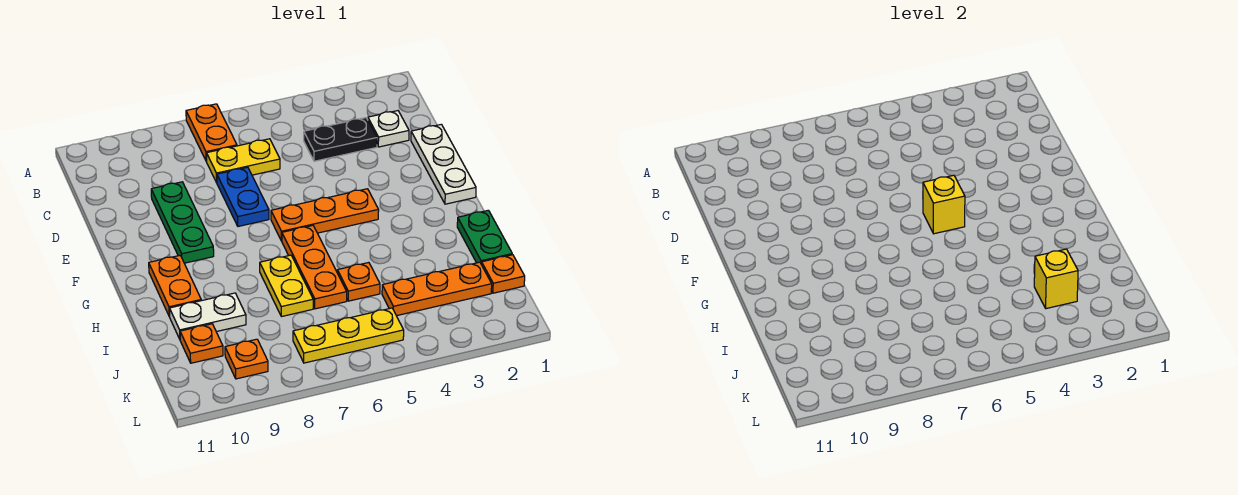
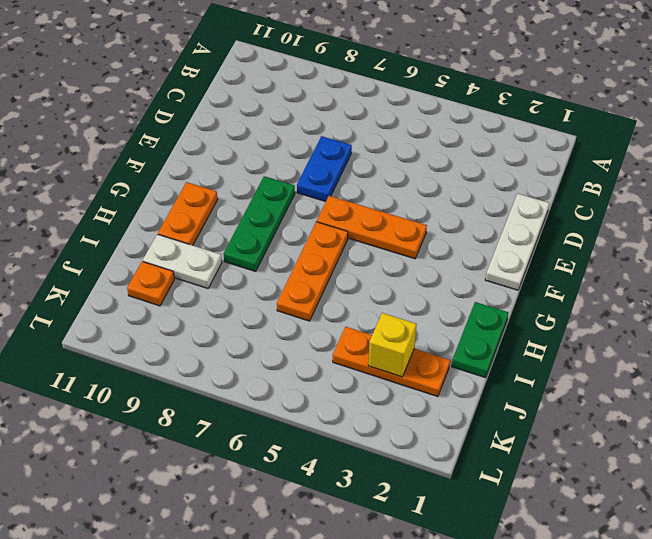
green 1x3 plate [224,176,295,271] -> green 1x3 plate moved to [151,182,214,263]
none -> orange 1x2 plate [186,104,237,161]
none -> white 1x1 plate [368,111,409,147]
none -> black 1x2 plate [304,118,377,161]

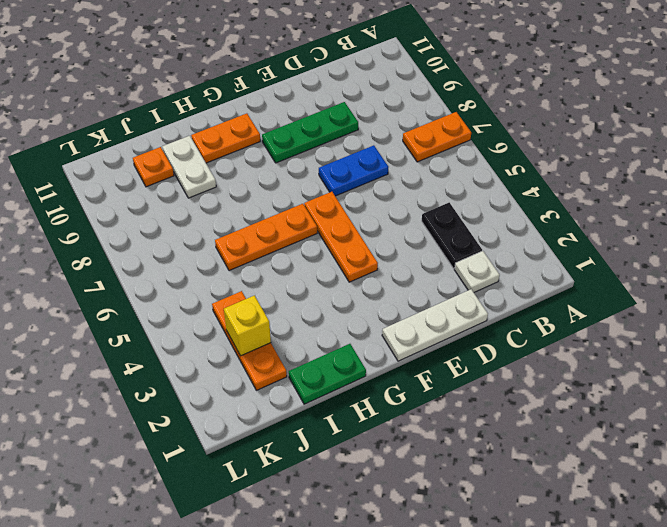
none -> yellow 1x2 plate [206,139,280,183]
none -> yellow 1x2 plate [260,255,313,317]
none -> orange 1x1 plate [337,263,380,301]

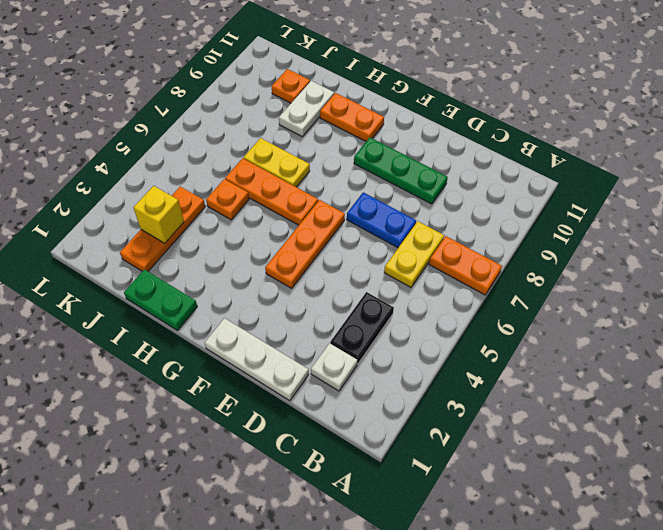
none -> orange 1x1 plate [482,255,525,293]
none -> yellow 1x3 plate [293,308,404,363]
none -> orange 1x1 plate [225,339,268,379]

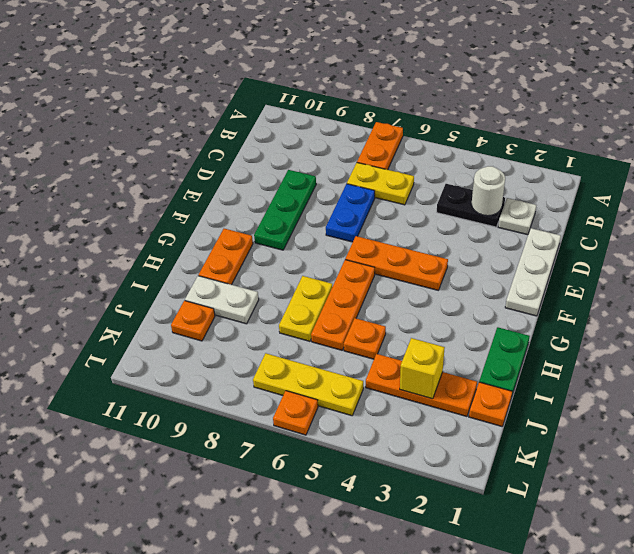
white 1x1 round brick [472,166,505,216] -> none
orange 1x1 plate [273,391,318,435] -> orange 1x1 plate moved to [225,339,268,379]
none -> yellow 1x1 brick [923,175,965,234]

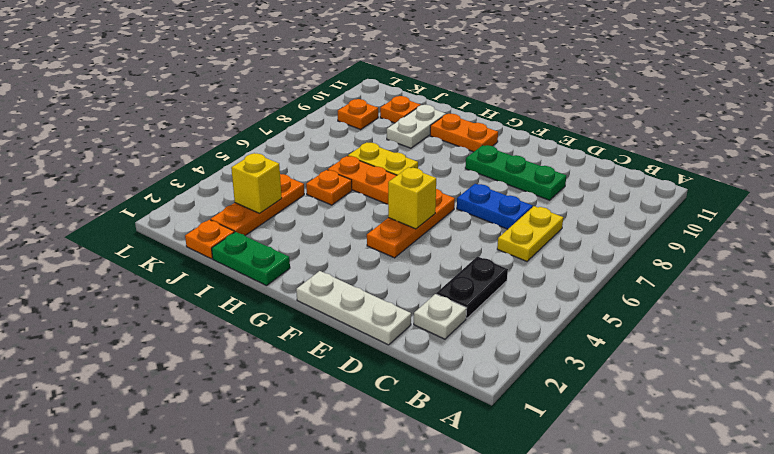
none -> orange 1x2 plate [186,104,237,161]
none -> yellow 1x3 plate [293,308,404,363]

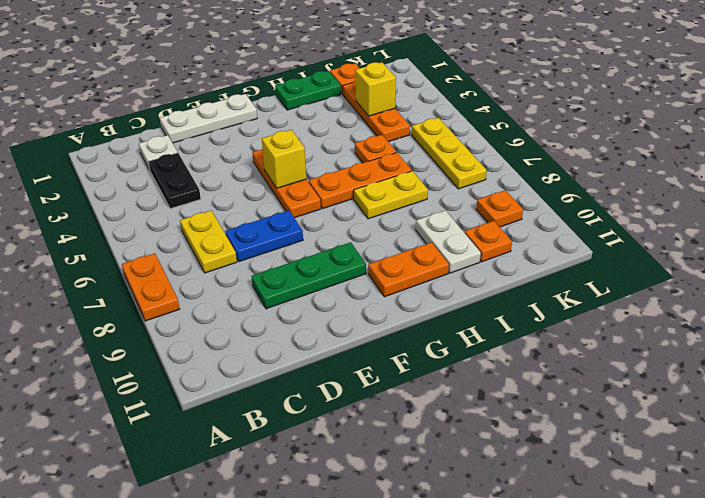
orange 1x2 plate [122,253,180,321] -> orange 1x2 plate turned to [186,104,237,161]

